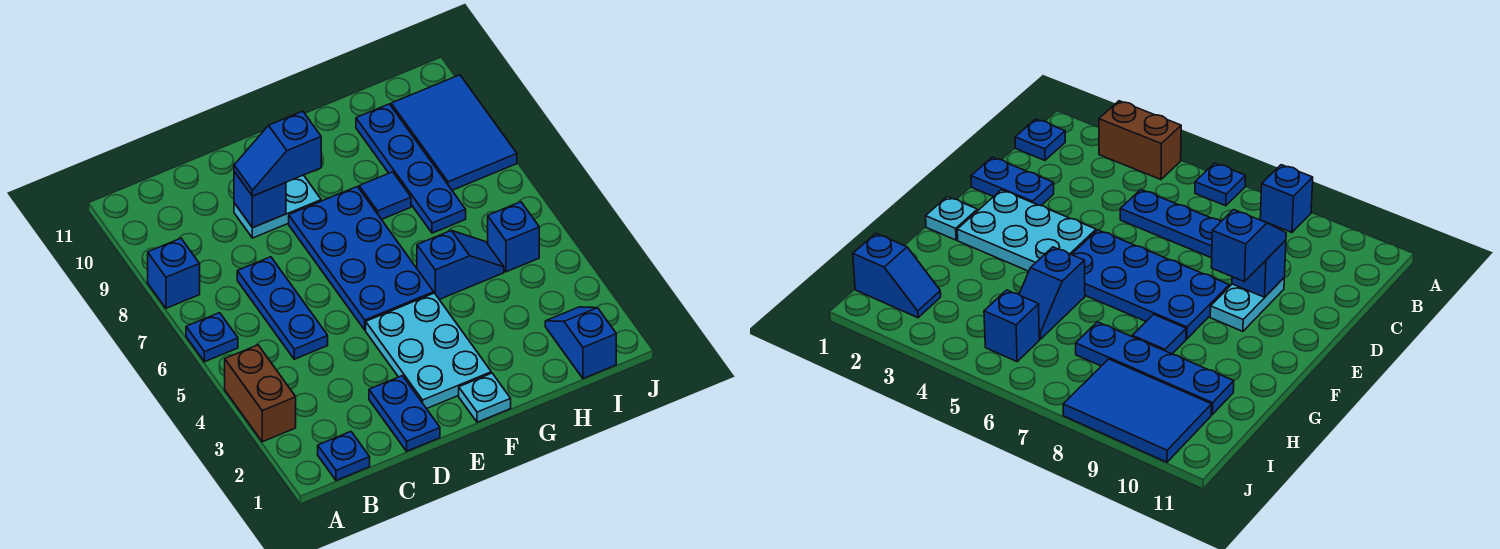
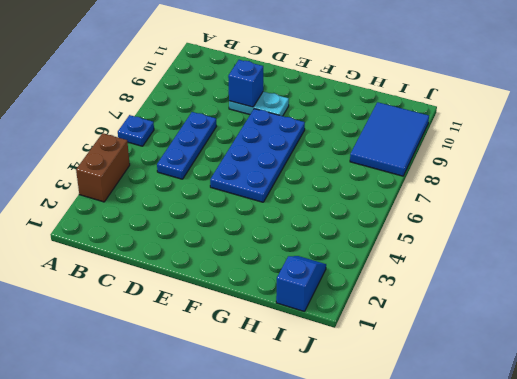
none -> blue 1x1 brick [148,238,200,308]
none -> blue 1x1 plate [318,432,370,481]
none -> blue 1x2 plate [369,376,440,451]

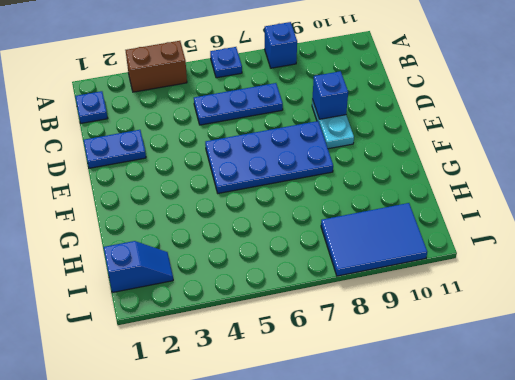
none -> cyan 2x3 plate [366,293,491,409]
none -> cyan 1x1 plate [459,373,511,422]
none -> blue 1x2 slope [417,231,504,299]

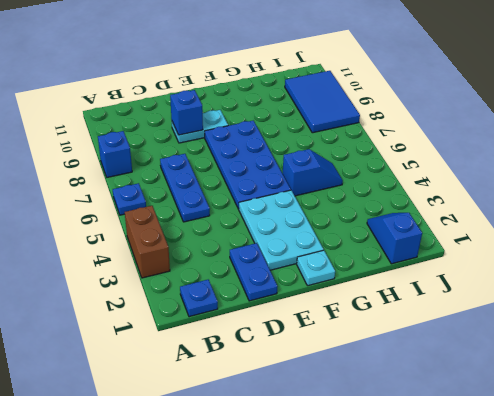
none -> blue 1x1 tile [359,172,411,219]
none -> blue 1x4 plate [356,104,466,233]
none -> blue 1x1 brick [488,202,539,272]

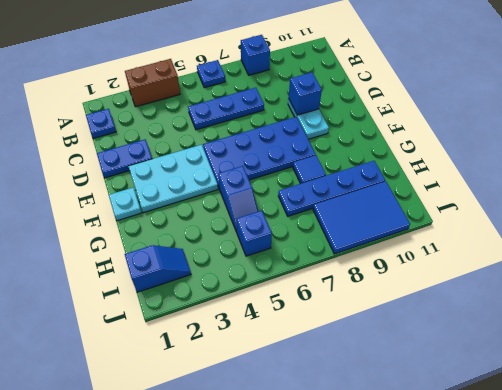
none -> blue 1x2 slope [234,111,321,196]

